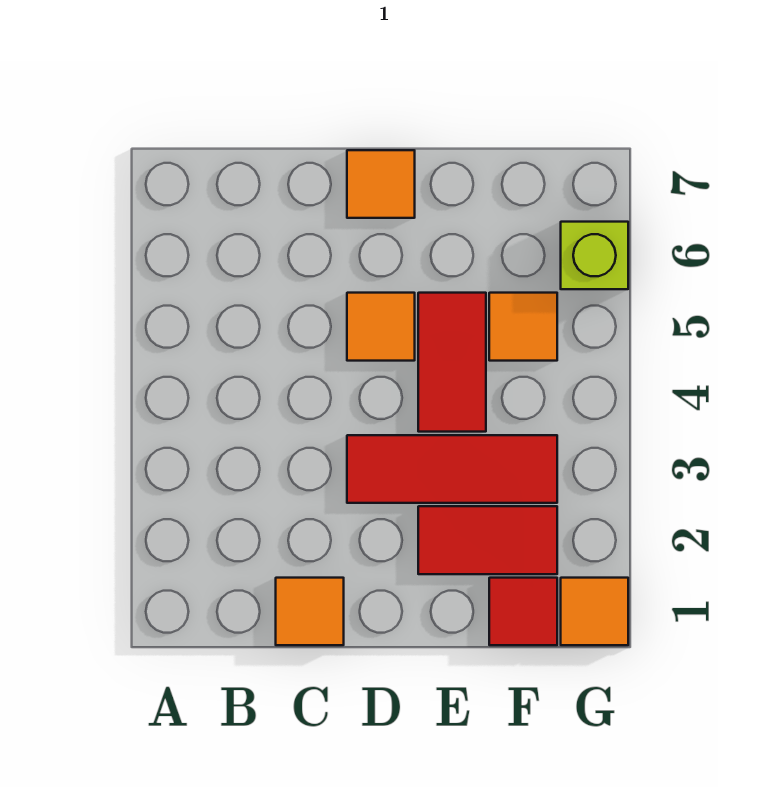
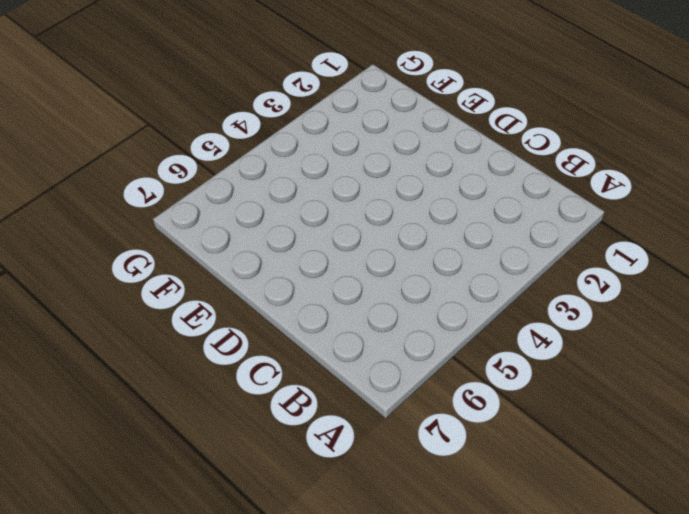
none -> orange 1x1 tile [276,578,344,645]
none -> red 1x3 tile [347,435,557,503]

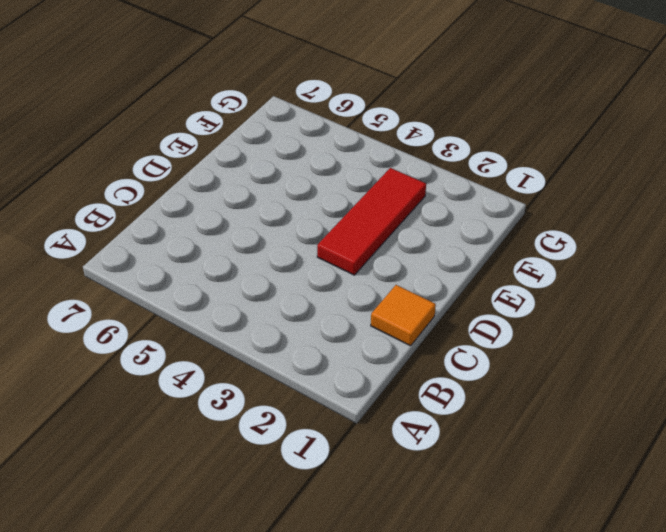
none -> orange 1x1 tile [347,293,415,361]
none -> orange 1x1 tile [347,150,415,218]

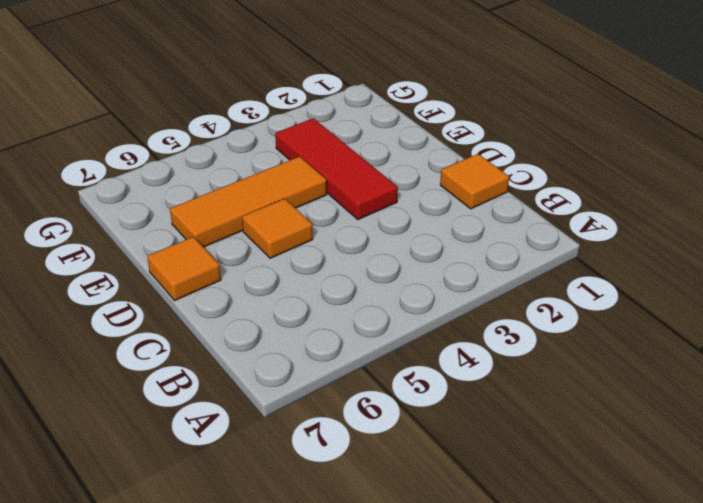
orange 1x3 tile [170,157,327,247] -> red 1x2 tile [418,293,486,432]
none -> red 1x2 tile [418,506,557,574]
none -> red 1x1 tile [489,578,557,645]

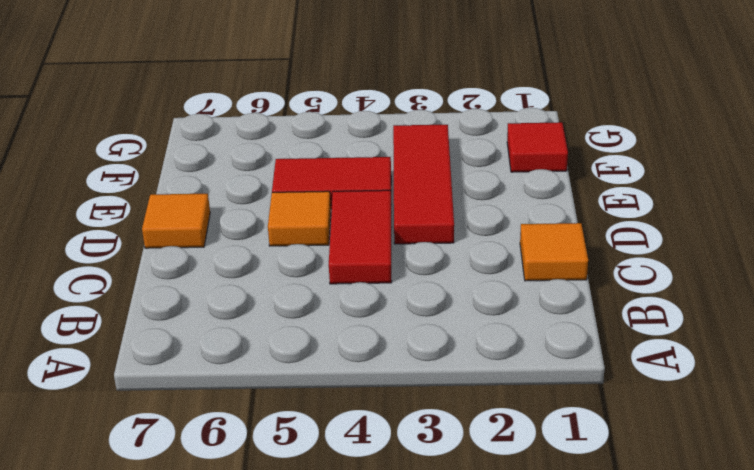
red 1x2 tile [329,190,392,284] -> red 1x2 tile moved to [418,506,557,574]
none -> orange 1x1 tile [489,293,557,361]
none -> orange 1x1 tile [561,578,628,645]

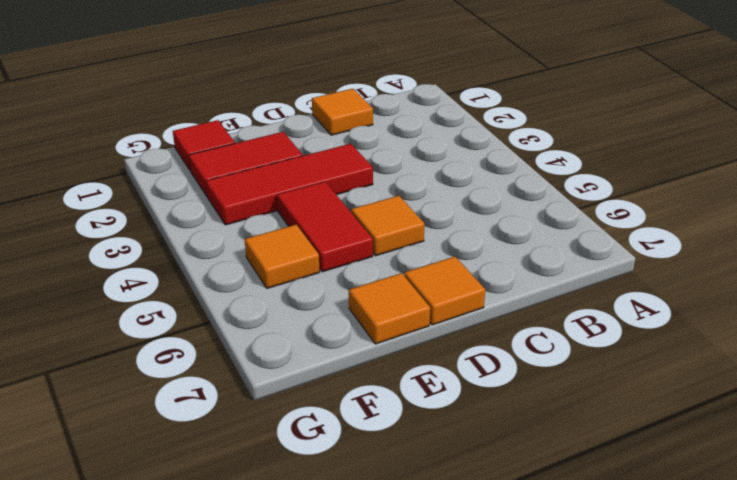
orange 1x1 tile [349,273,430,344] -> orange 1x1 tile moved to [561,578,628,645]
none -> lime 1x1 brick [561,222,628,289]

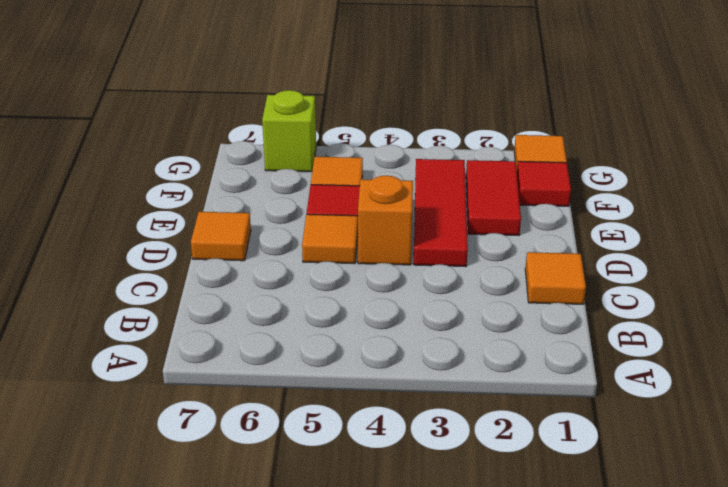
orange 1x1 brick [358,176,413,265] -> none

